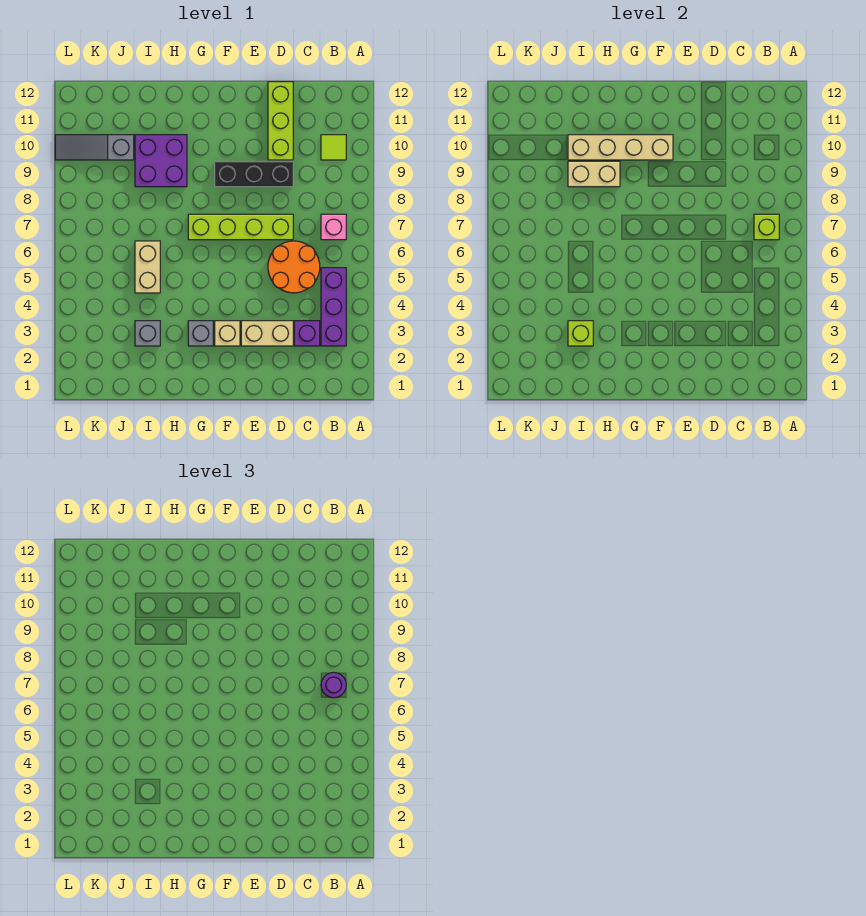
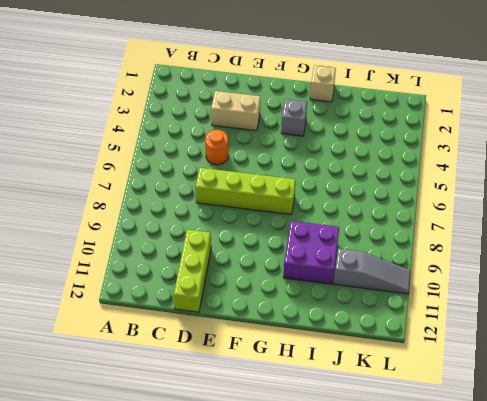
orange 1x1 round brick [205,130,228,165] -> orange 2x2 round brick [268,241,320,293]
tan 1x1 brick [310,65,336,102] -> tan 1x1 brick moved to [215,321,240,346]
none -> purple 1x3 brick [321,268,346,346]
none -> pink 1x1 brick [321,214,346,240]
none -> lime 1x1 tile [321,135,346,160]

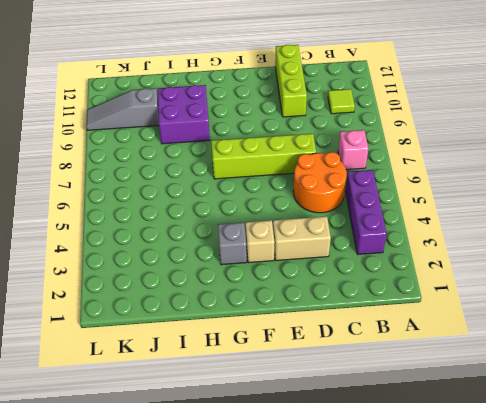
none -> purple 1x1 brick [294,321,320,346]
none -> black 1x3 brick [215,161,293,187]
none -> grey 1x1 brick [135,321,160,346]

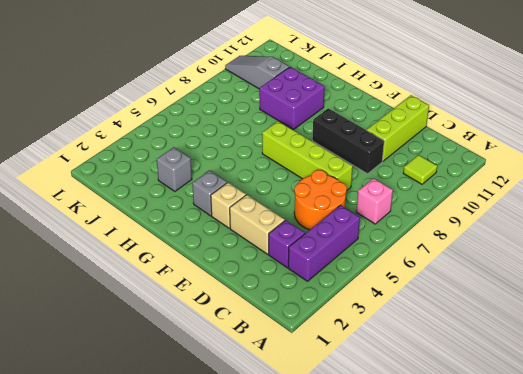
none -> tan 1x2 brick [135,241,160,293]
none -> lime 1x1 brick [754,214,779,240]
none -> tan 1x4 brick [568,135,673,160]

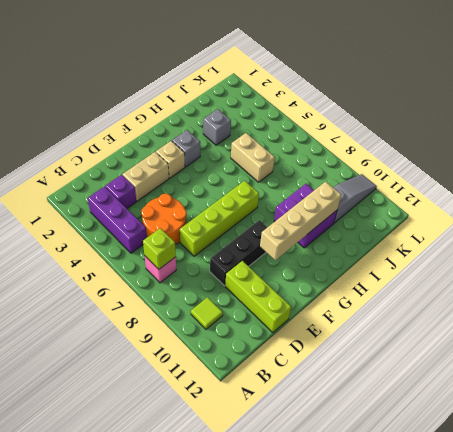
none -> tan 1x2 brick [568,161,620,187]
none -> lime 1x1 brick [568,321,593,346]
none -> purple 1x1 round brick [321,672,346,698]

